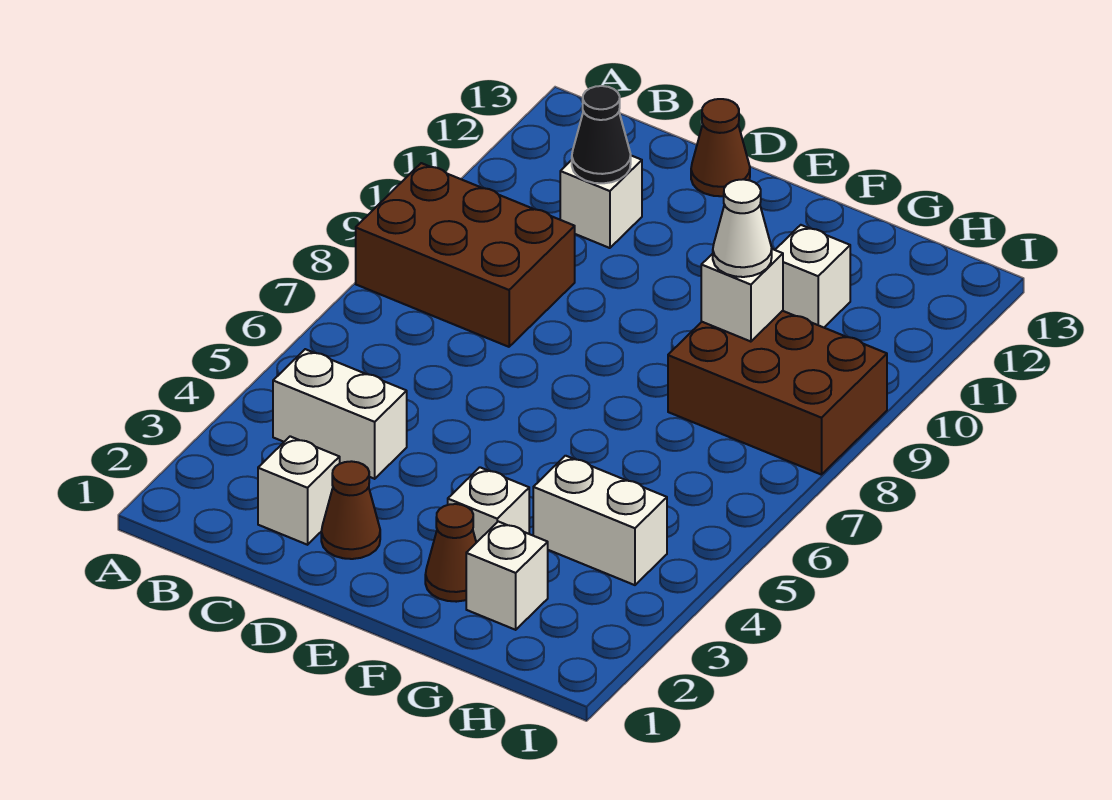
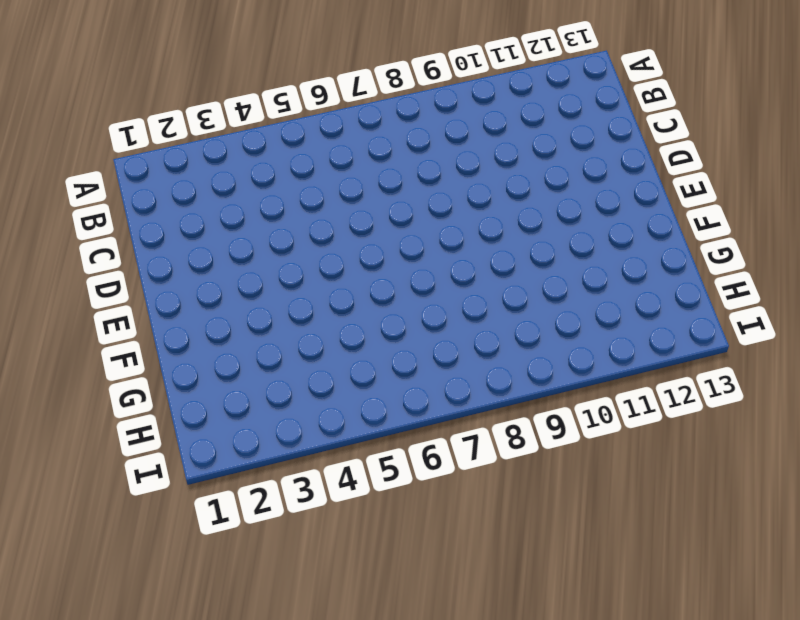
none -> brown 2x3 brick [356,163,575,347]
none -> white 1x2 brick [273,349,407,479]
none -> white 1x1 brick [258,436,340,545]

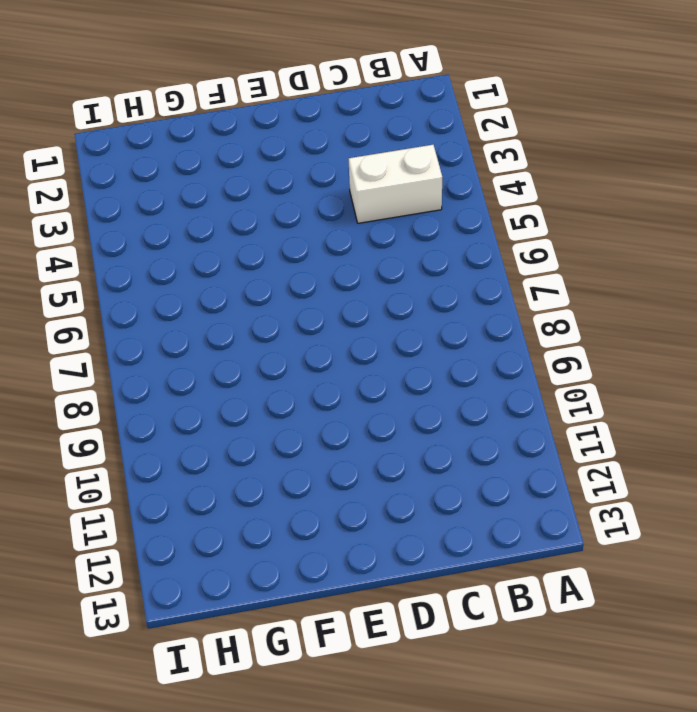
none -> brown 2x3 brick [356,163,575,347]
none -> white 1x1 brick [258,436,340,545]
none -> white 1x1 brick [560,156,642,248]

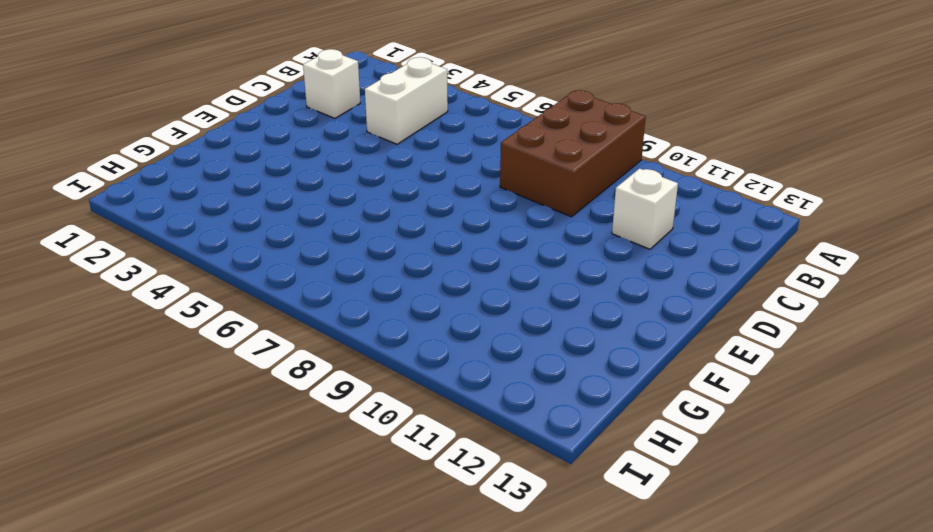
none -> brown 1x1 cone [321,461,380,559]
none -> brown 1x1 cone [691,99,750,196]
none -> brown 1x1 cone [425,504,476,602]

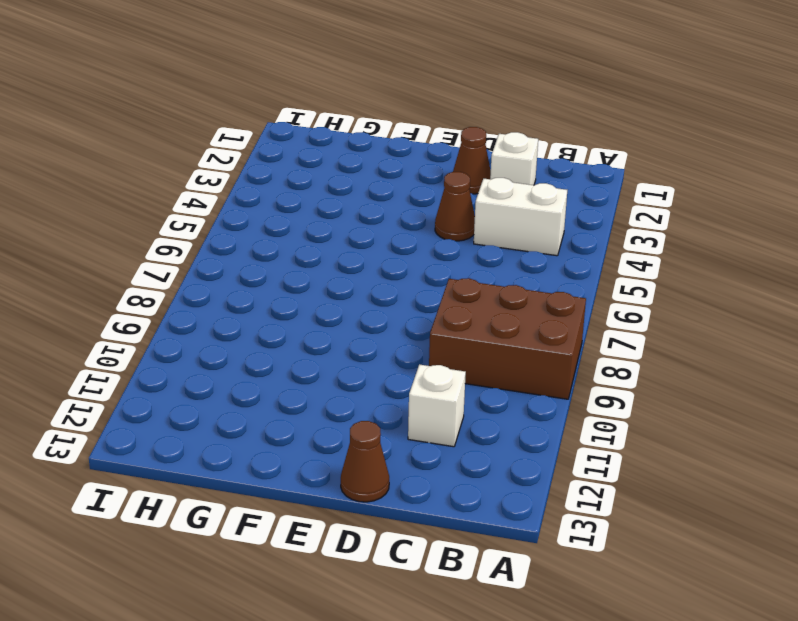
brown 1x1 cone [435,172,475,241] -> brown 1x1 cone moved to [425,504,476,602]
none -> white 1x1 brick [448,467,529,543]
none -> white 1x1 brick [466,522,548,630]
none -> white 1x2 brick [533,456,667,585]

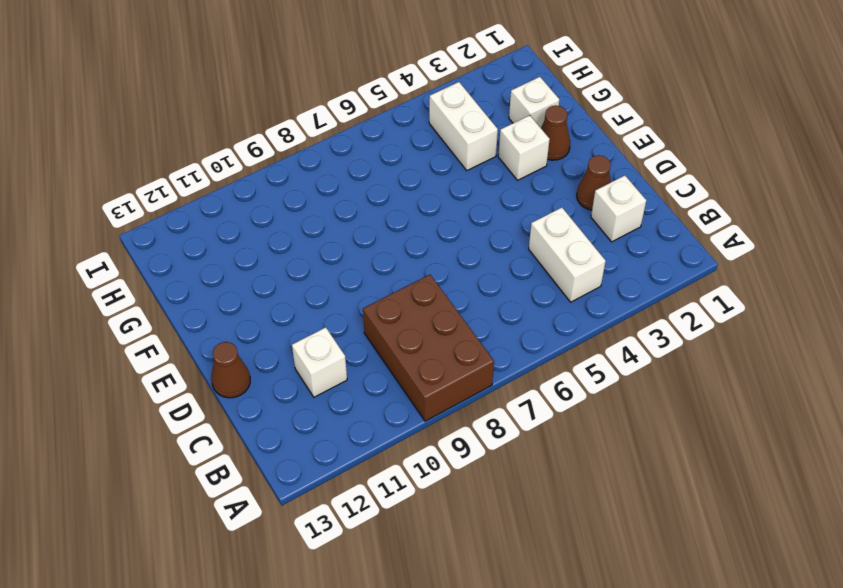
none -> brown 2x3 brick [668,311,887,475]
none -> white 1x1 brick [775,225,850,327]
none -> black 1x1 cone [572,86,631,183]

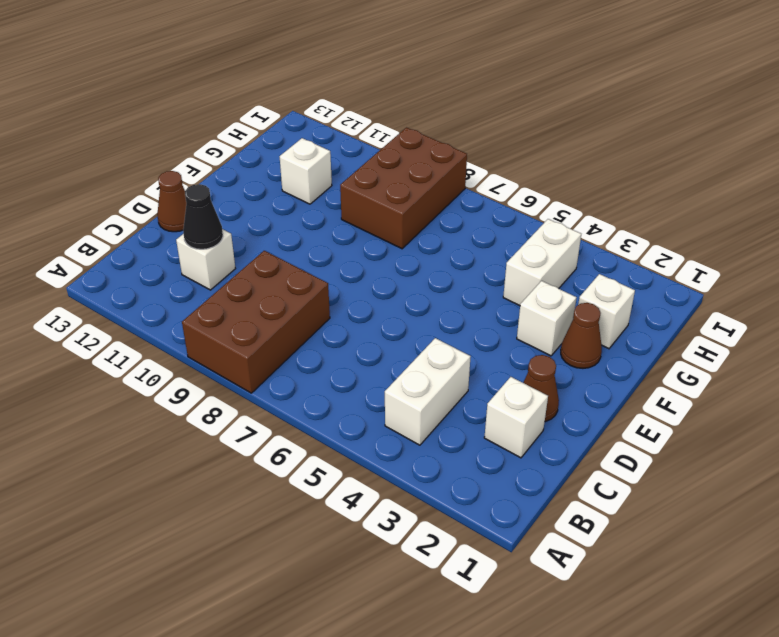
none -> white 1x1 brick [701,249,783,342]
none -> white 1x1 cone [713,179,772,277]

